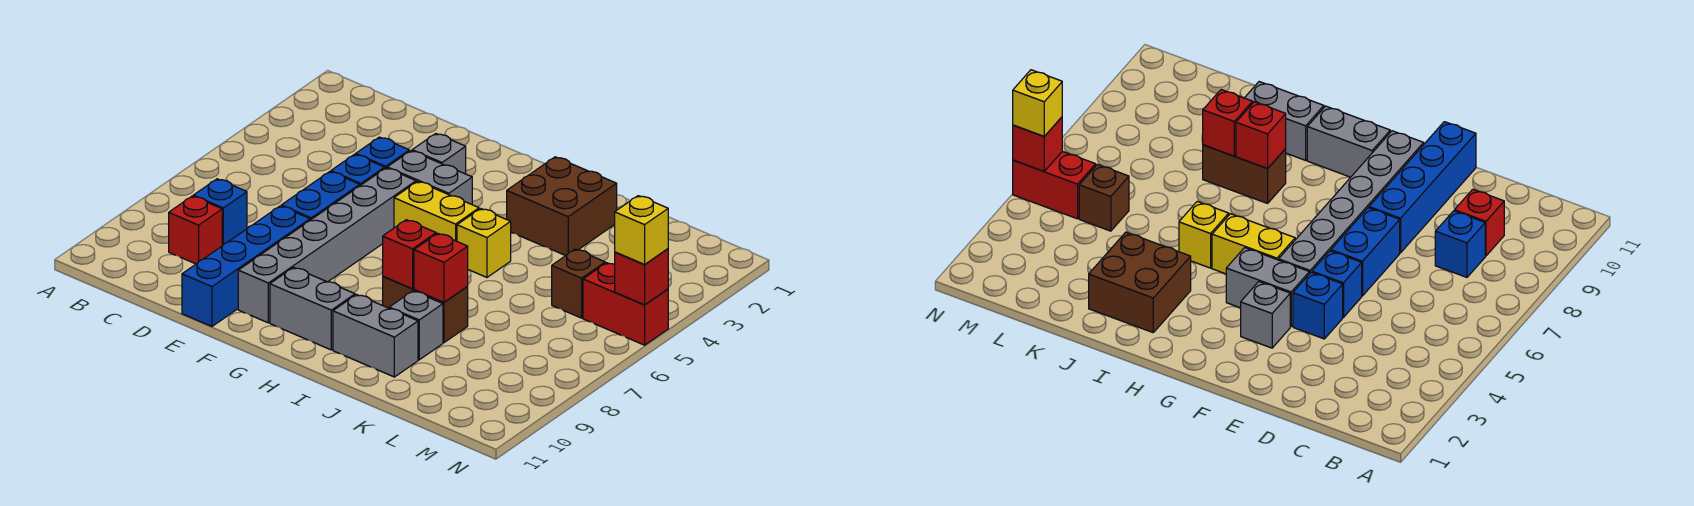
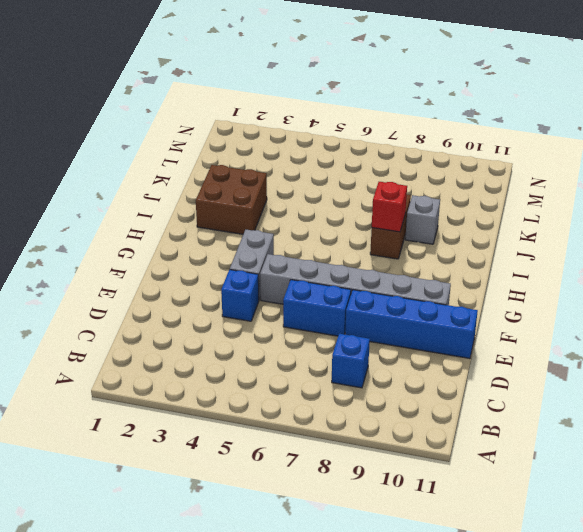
none -> red 1x1 brick [169,196,222,264]
none -> blue 1x1 brick [331,154,385,186]
none -> grey 1x1 brick [412,134,466,174]

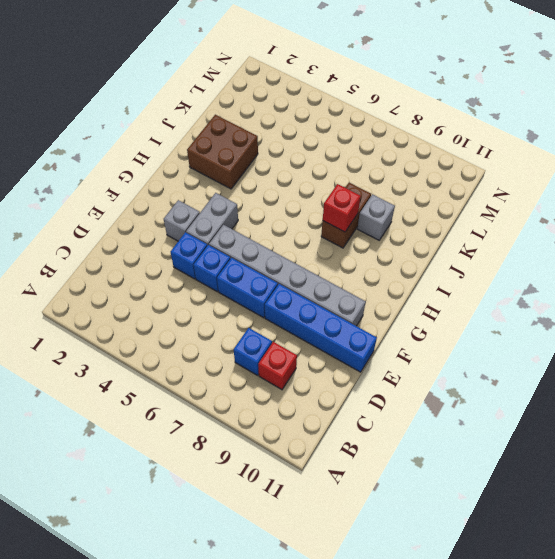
none -> yellow 1x2 brick [394,181,479,241]
none -> grey 1x2 brick [270,267,355,350]
none -> yellow 1x1 brick [457,209,511,277]

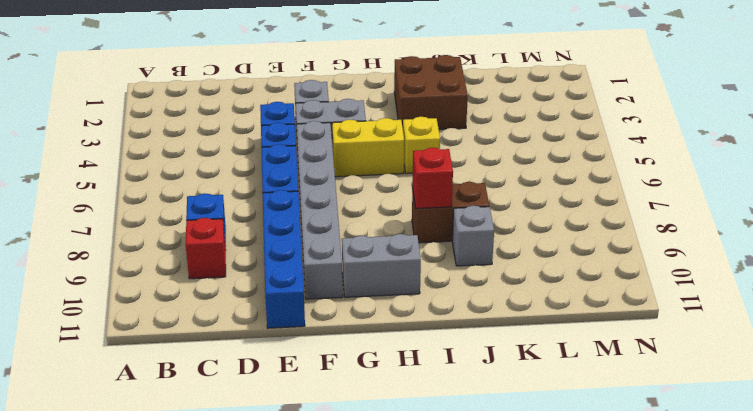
none -> grey 1x2 brick [333,295,418,377]
none -> brown 1x1 brick [552,249,605,318]
none -> red 1x2 brick [583,263,668,345]

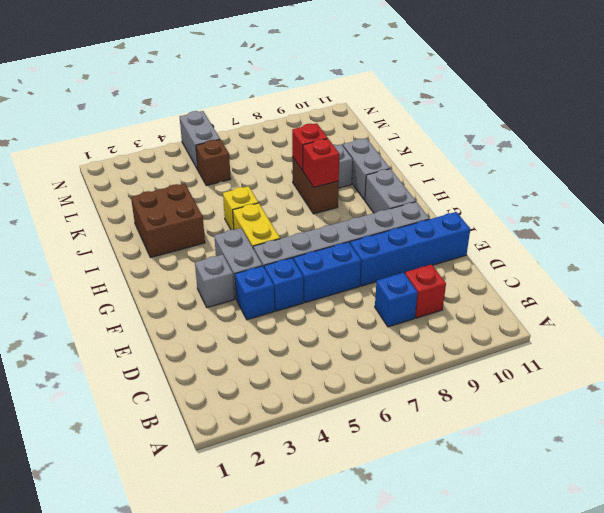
grey 1x2 brick [180,111,220,170] -> red 1x2 brick [583,263,668,345]
none -> red 1x1 brick [615,249,668,305]
none -> yellow 1x1 brick [615,196,668,264]

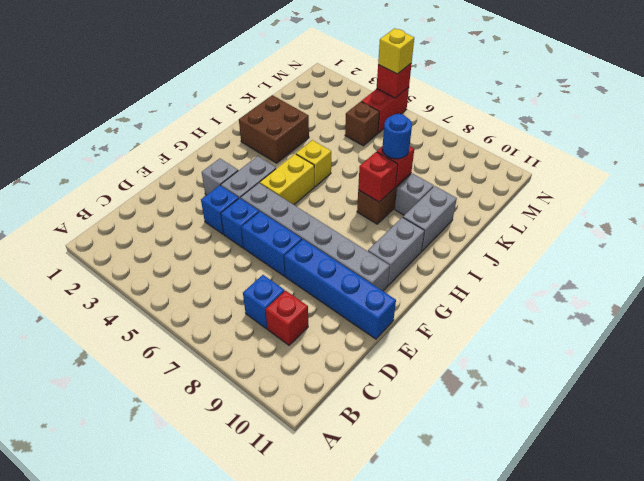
blue 1x1 round brick [382,114,412,159] -> none

